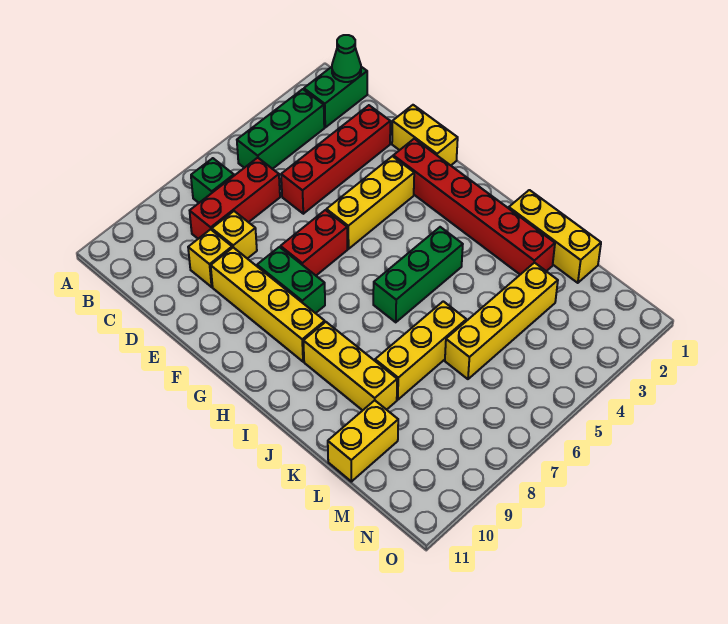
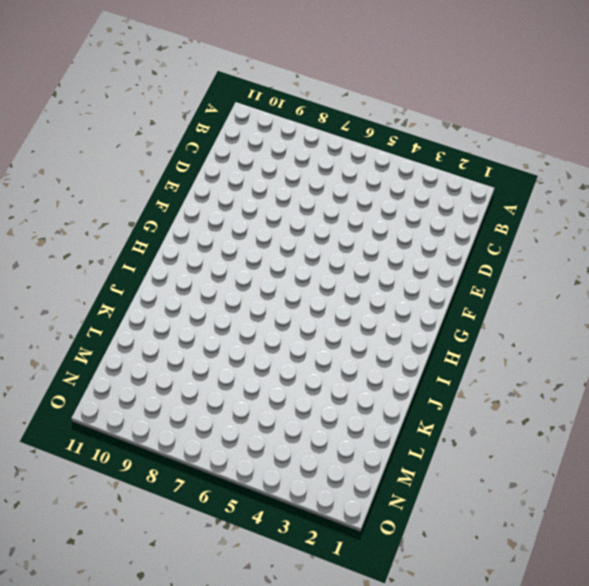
none -> green 1x2 brick [304,67,367,127]
none -> green 1x3 brick [237,89,324,169]
none -> green 1x1 brick [191,158,234,203]

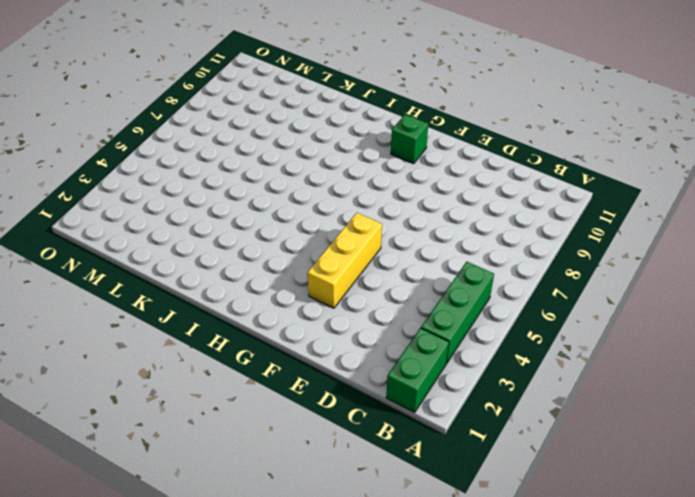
green 1x1 brick [391,114,428,164] -> green 1x1 brick moved to [191,158,234,203]
none -> red 1x3 brick [190,158,280,239]
none -> red 1x4 brick [281,105,390,214]
none -> yellow 1x1 brick [212,211,257,259]

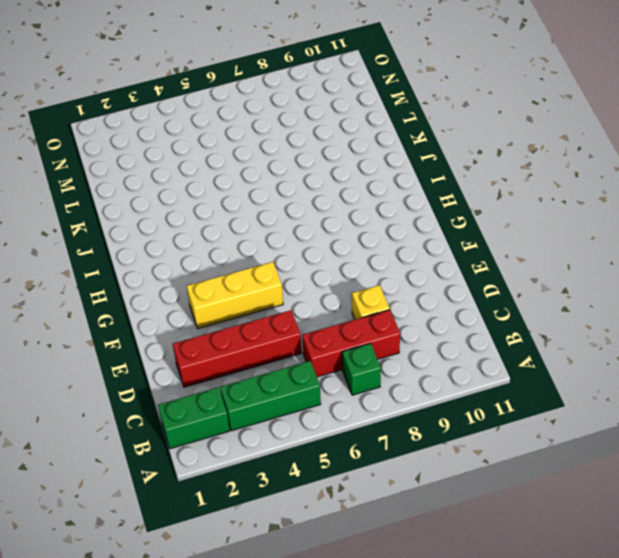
none -> yellow 1x1 brick [188,229,232,287]
none -> yellow 1x2 brick [392,105,458,165]
none -> yellow 1x4 brick [211,248,325,362]

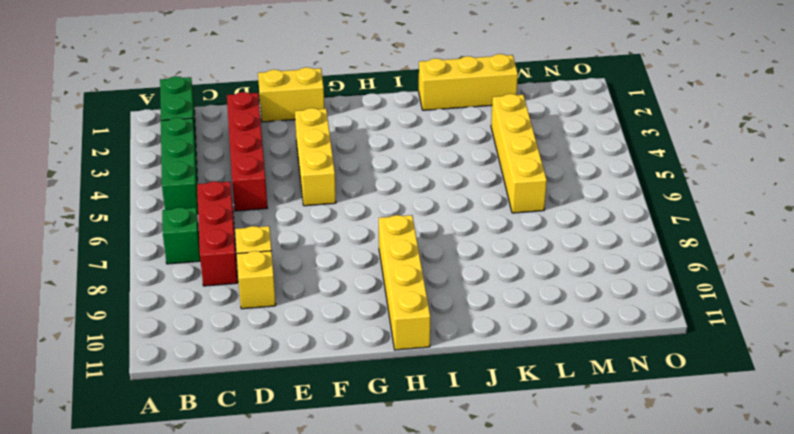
yellow 1x4 brick [379,215,430,350] -> yellow 1x4 brick turned to [211,248,325,362]
none -> red 1x6 brick [393,139,555,275]
none -> red 1x2 brick [280,210,348,275]
none -> green 1x2 brick [257,247,325,313]

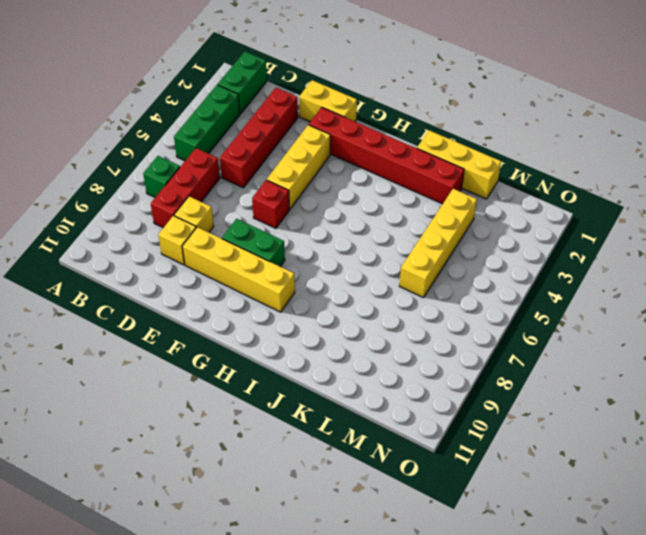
red 1x1 brick [252,180,289,228] -> red 1x2 brick [280,210,348,275]
none -> green 1x3 brick [373,227,463,322]
none -> yellow 1x3 brick [303,322,397,410]
none -> yellow 1x3 brick [375,301,466,400]

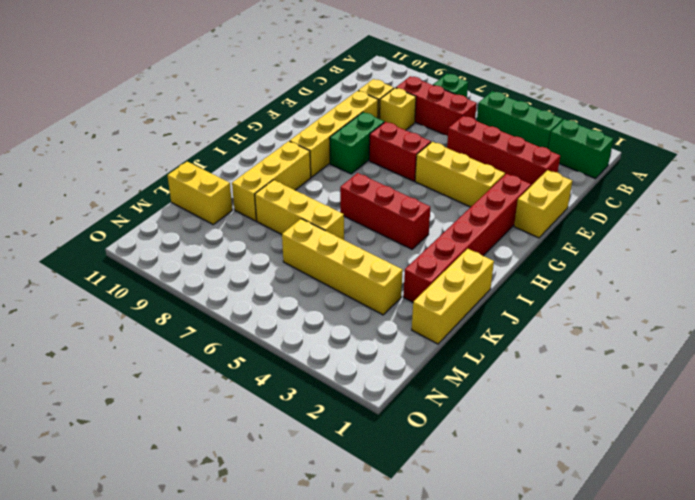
red 1x3 brick [340,173,430,249] -> green 1x3 brick [373,227,463,322]
none -> green 1x1 cone [332,35,361,82]

